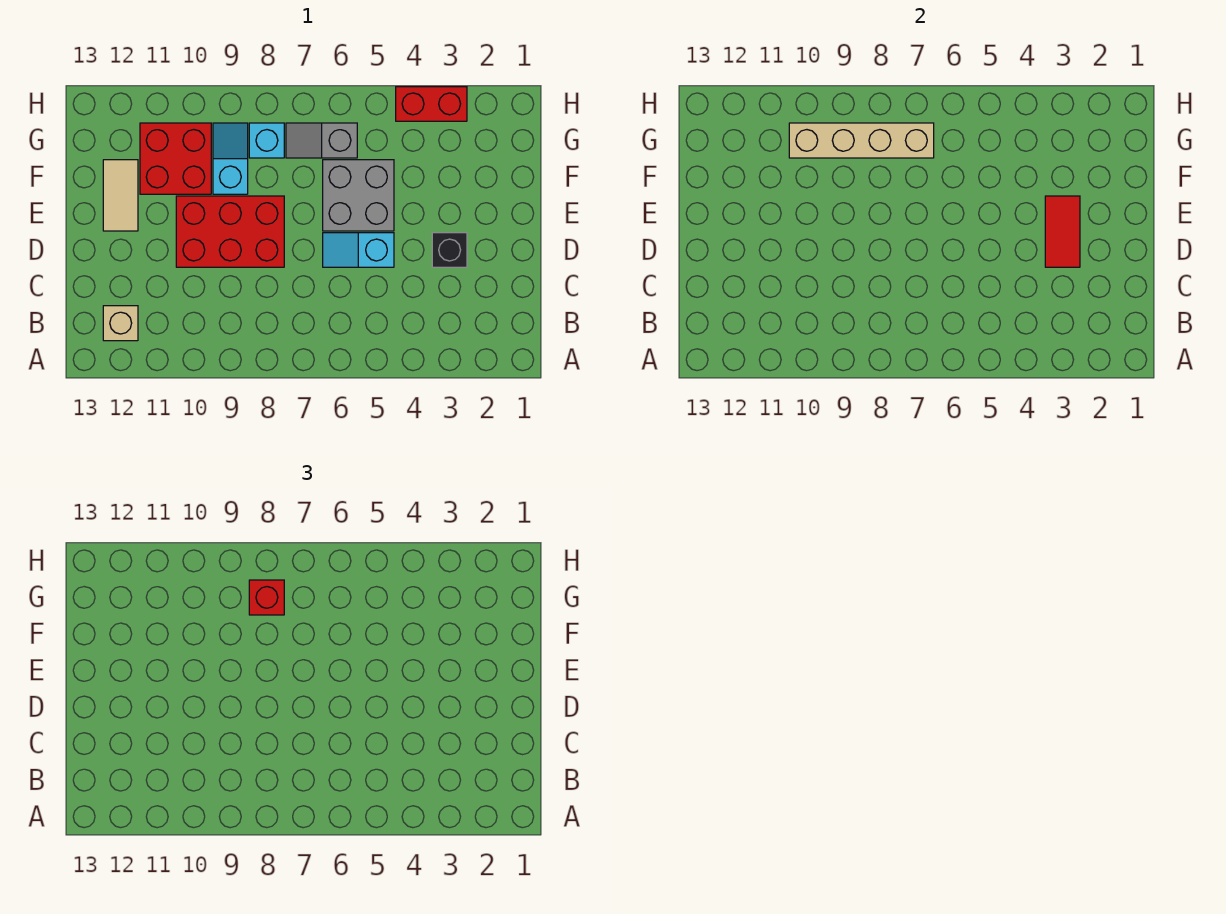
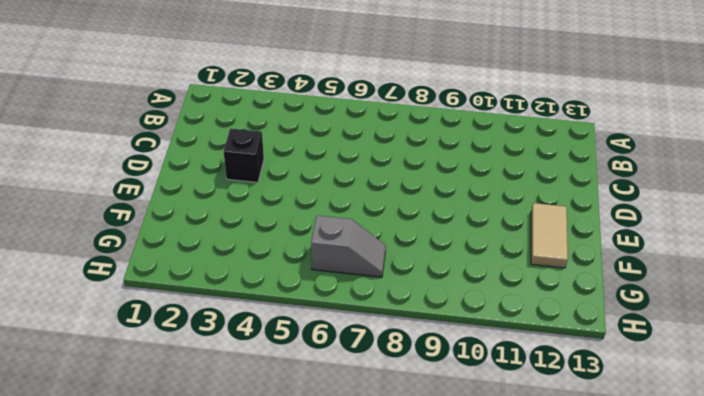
none -> tan 1x1 brick [103,306,138,341]
none -> cyan 1x2 slope [323,233,394,267]
none -> red 2x3 brick [176,196,284,267]

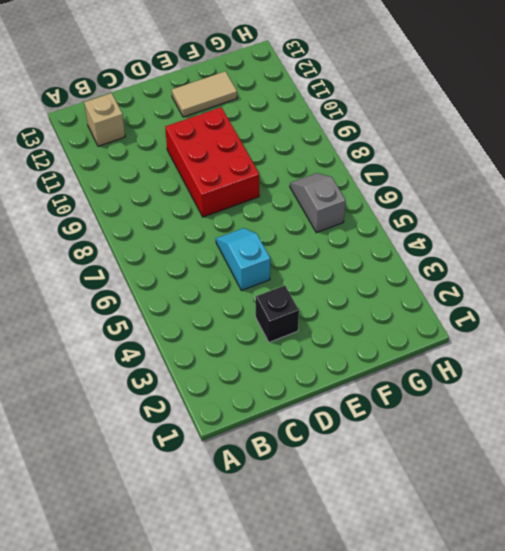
none -> grey 2x2 brick [323,160,394,231]
none -> cyan 1x2 slope [213,123,248,194]
none -> red 2x2 brick [140,123,211,194]

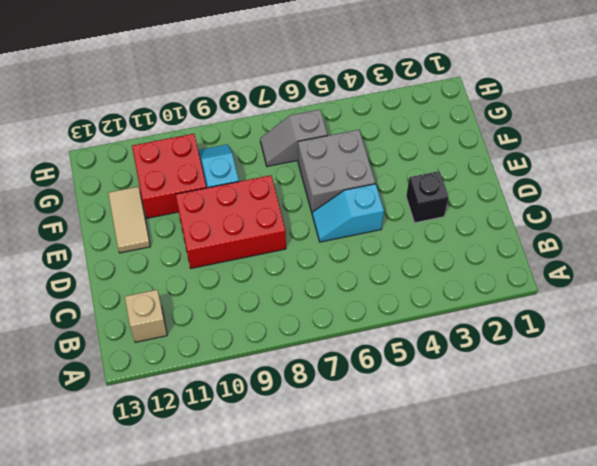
none -> cyan 1x1 brick [249,123,284,158]
none -> red 1x2 brick [396,87,467,121]
none -> red 1x2 tile [1045,196,1080,267]

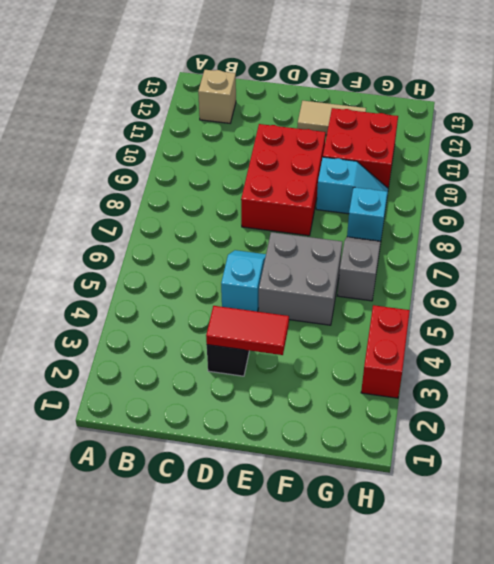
none -> tan 1x4 brick [789,123,934,158]
none -> red 1x1 brick [249,580,284,615]

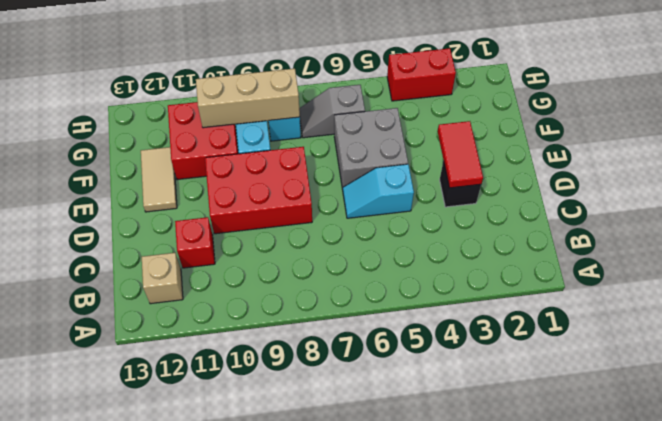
red 1x1 brick [175,217,215,268] -> red 1x1 brick moved to [249,580,284,615]
tan 1x3 brick [196,68,300,128] -> tan 1x4 brick [789,123,934,158]

